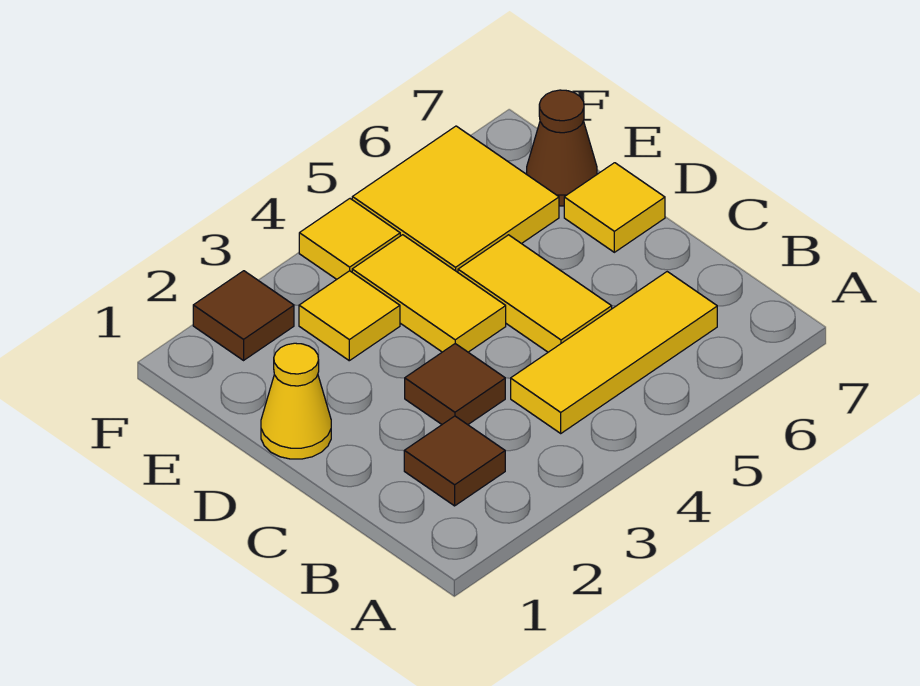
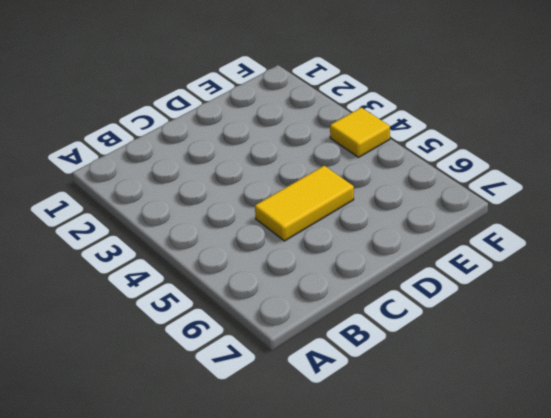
none -> brown 1x1 tile [404,416,505,506]
none -> yellow 1x3 tile [511,272,717,433]
none -> brown 1x1 tile [405,344,505,425]

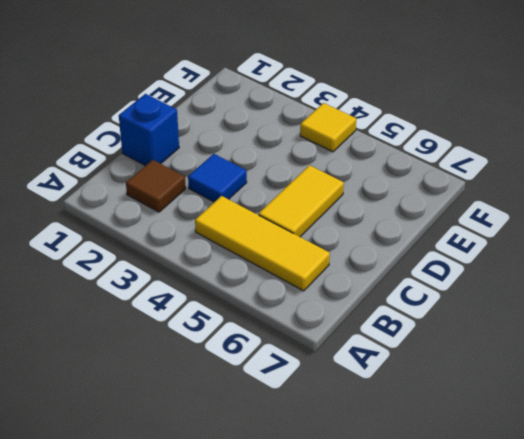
blue 1x1 brick [119,94,179,166] -> none
blue 1x1 tile [188,154,247,202] -> brown 1x1 tile [405,344,505,425]
none -> yellow 1x1 cone [261,343,331,459]
none -> yellow 1x2 tile [352,235,506,352]
none -> yellow 1x1 tile [564,163,665,252]

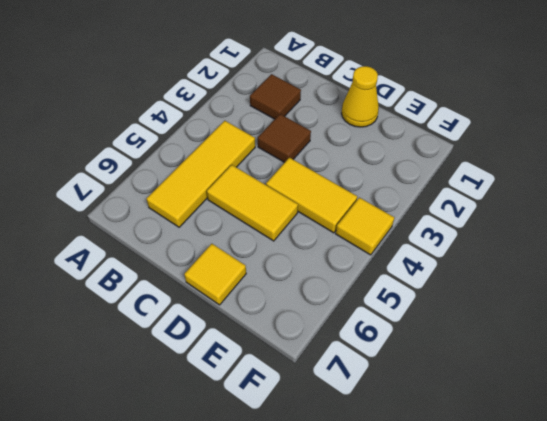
none -> yellow 1x1 tile [299,271,400,361]
none -> yellow 2x2 tile [352,126,559,272]
none -> brown 1x1 cone [527,90,597,206]

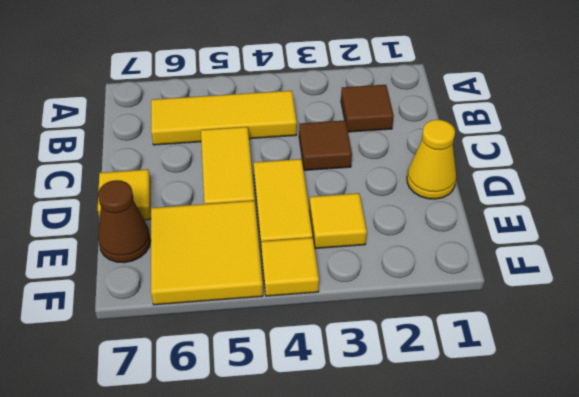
none -> brown 1x1 tile [193,271,294,360]

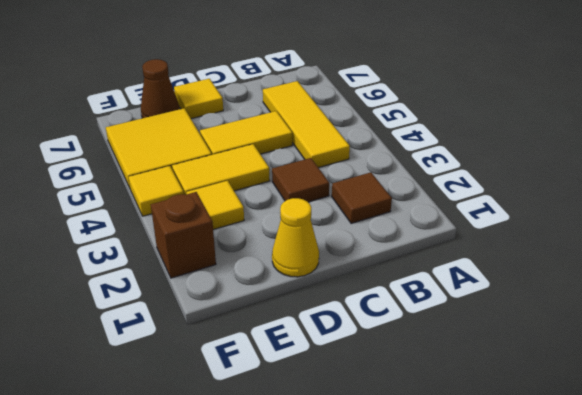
brown 1x1 brick [151,192,216,278] -> brown 1x1 tile [193,271,294,360]

